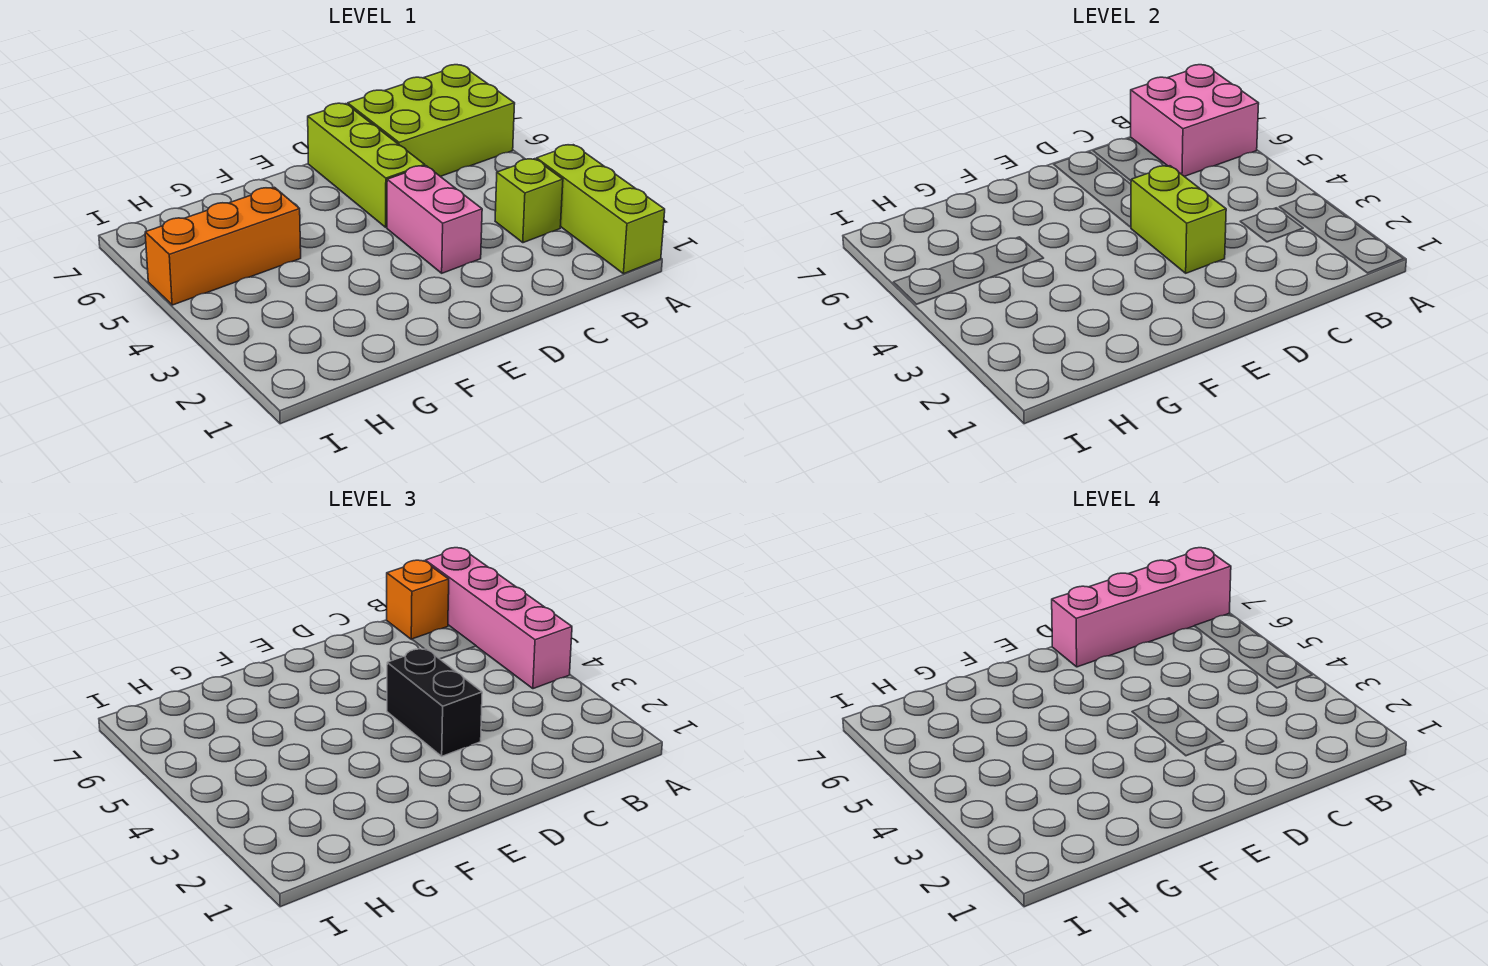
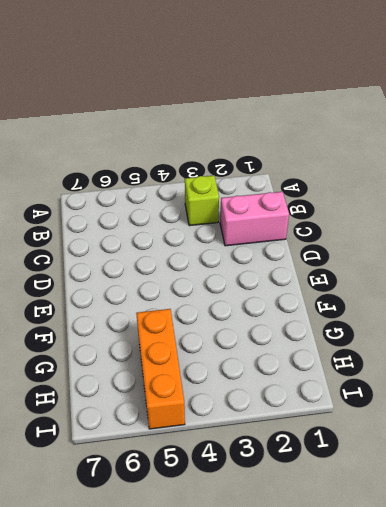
pink 1x2 brick [220,192,289,246] -> pink 1x2 brick moved to [387,166,482,273]
none -> lime 1x3 brick [536,145,665,274]
none -> lime 2x3 brick [348,65,515,176]
none -> lime 1x3 brick [308,103,425,227]

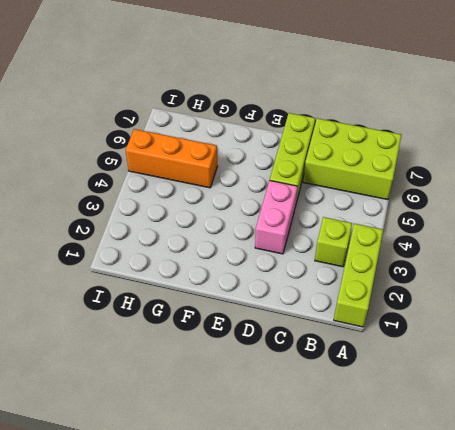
none -> pink 2x2 brick [1131,65,1259,176]
none -> lime 1x2 brick [1131,166,1226,273]
none -> pink 1x4 brick [425,548,572,689]

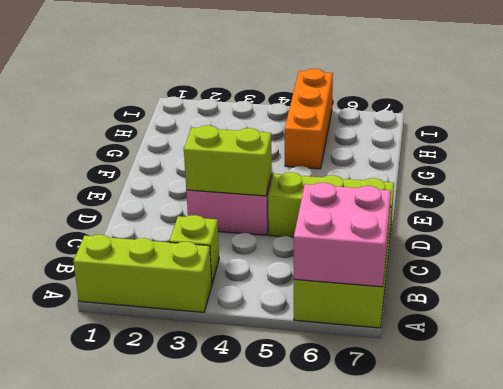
none -> pink 1x4 brick [425,548,572,689]
none -> orange 1x1 brick [387,560,449,639]
none -> black 1x2 brick [387,649,482,756]

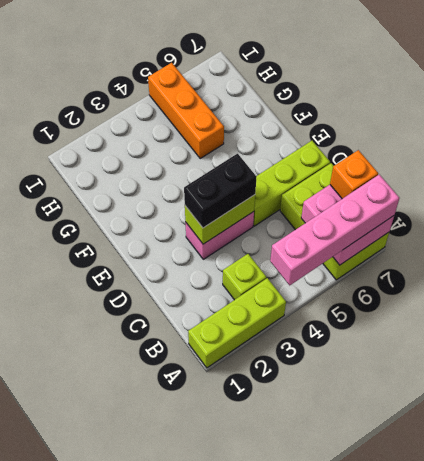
none -> pink 1x4 brick [1052,548,1231,667]

